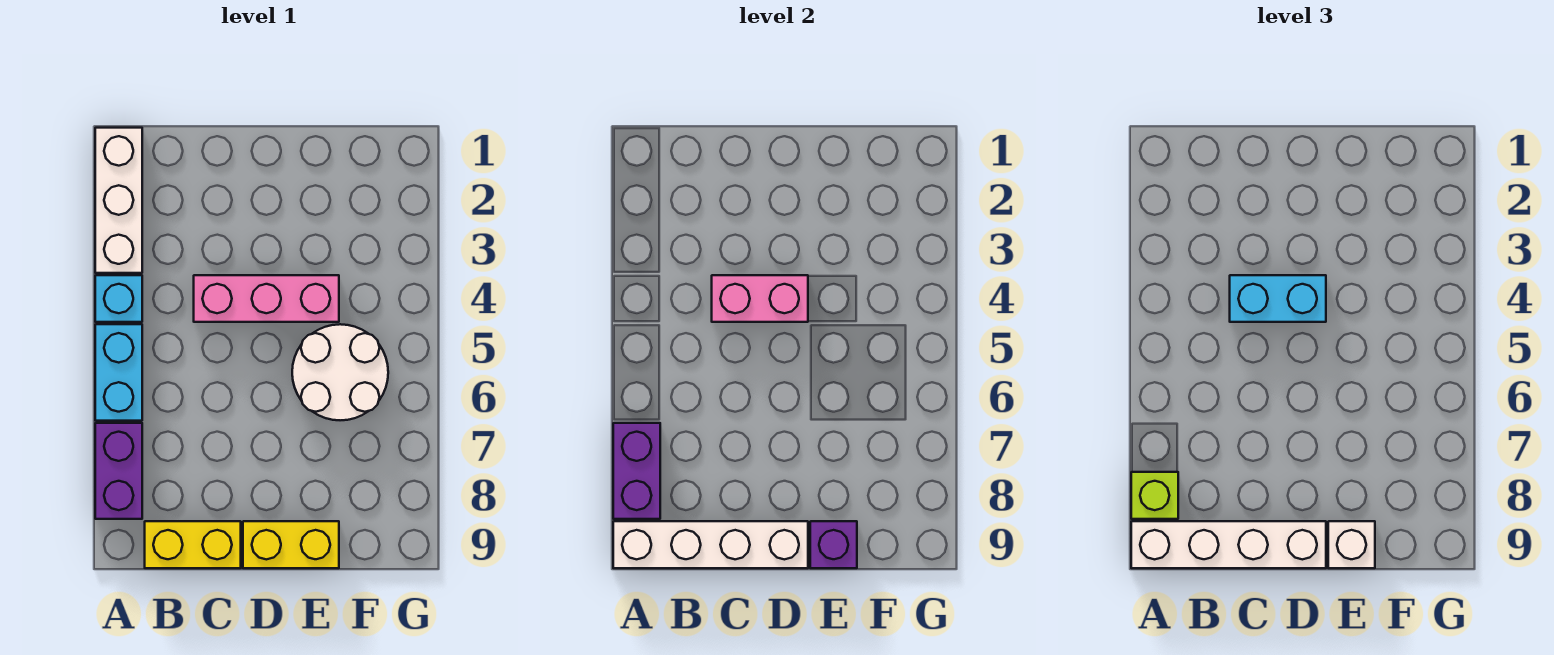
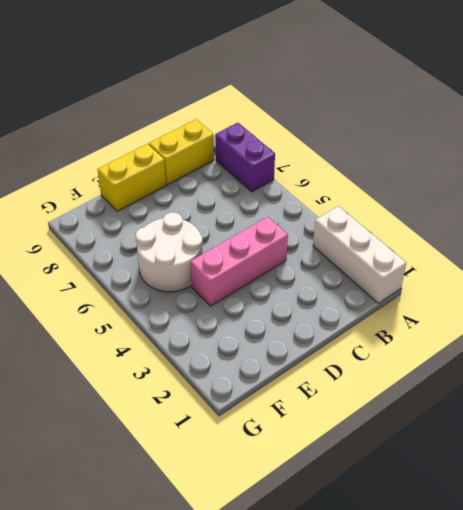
none -> cyan 1x1 brick [95,275,142,322]
none -> cyan 1x2 brick [95,324,142,421]
none -> purple 1x2 brick [613,423,660,519]

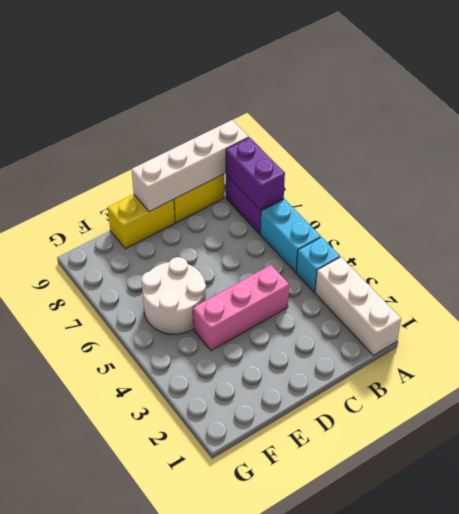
none -> pink 1x2 brick [712,275,808,322]
none -> purple 1x1 brick [810,521,857,568]
none -> lime 1x1 brick [1131,472,1178,519]

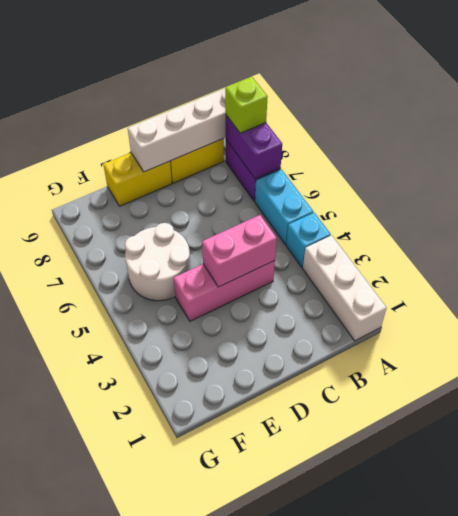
none -> purple 1x1 brick [810,521,857,568]
none -> white 1x4 brick [1131,521,1326,568]
none -> cyan 1x2 brick [1230,275,1326,322]

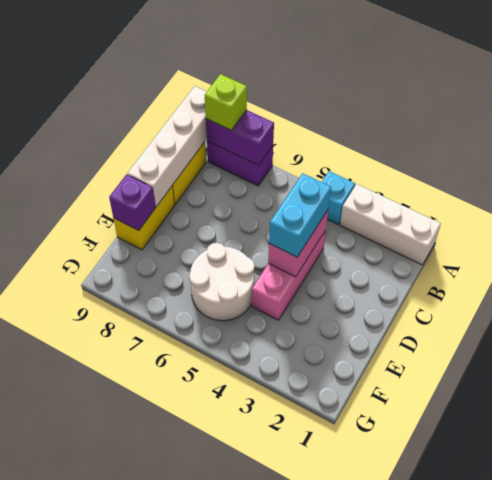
none -> cyan 1x2 brick [95,324,142,421]
none -> white 1x4 brick [1131,521,1326,568]
none -> white 1x1 brick [1328,521,1375,568]

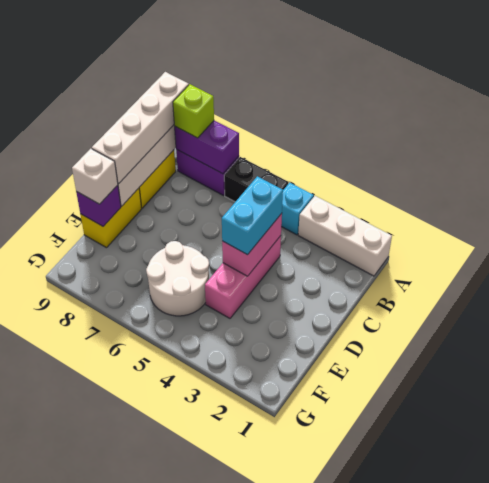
black 1x2 brick [224,157,288,202] -> cyan 1x2 brick [95,324,142,421]

